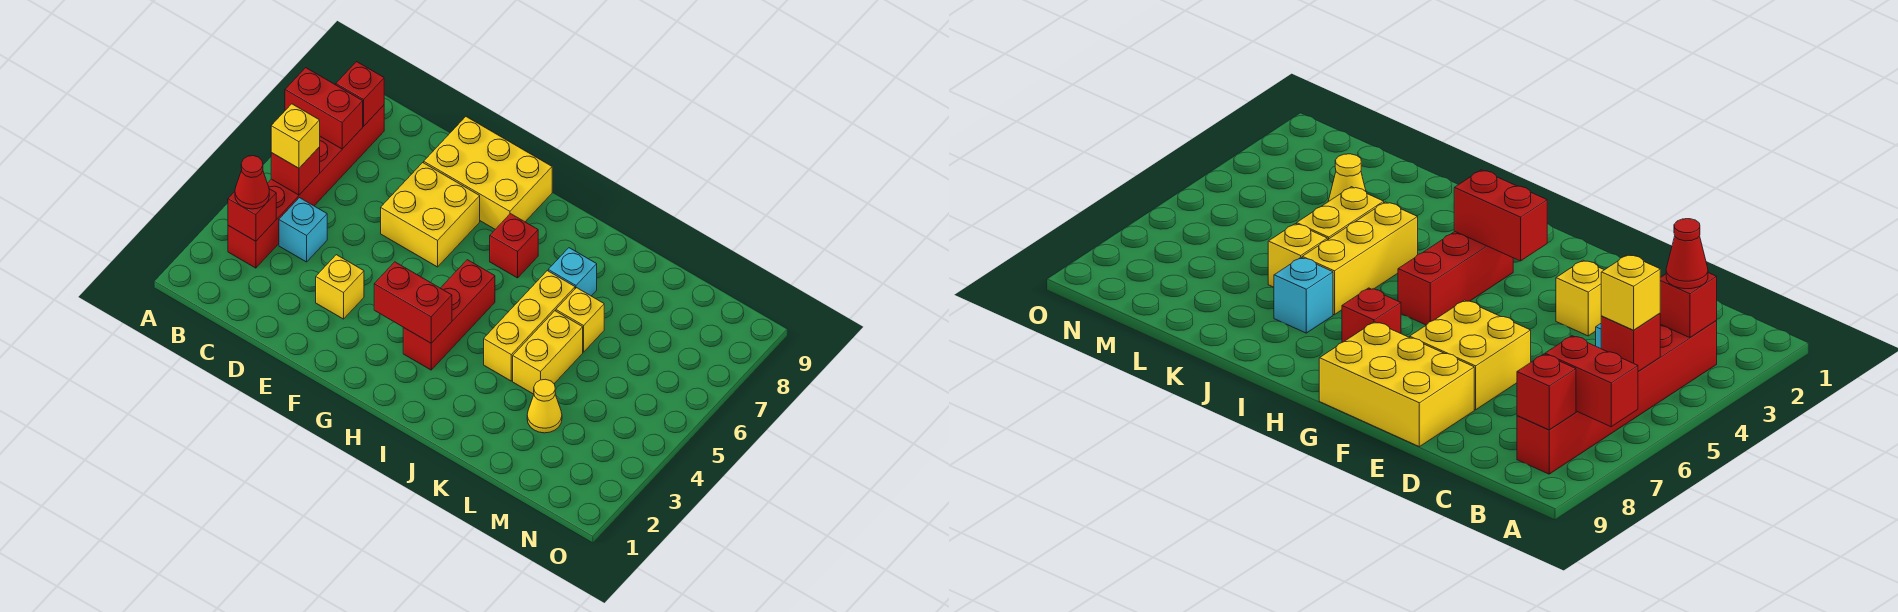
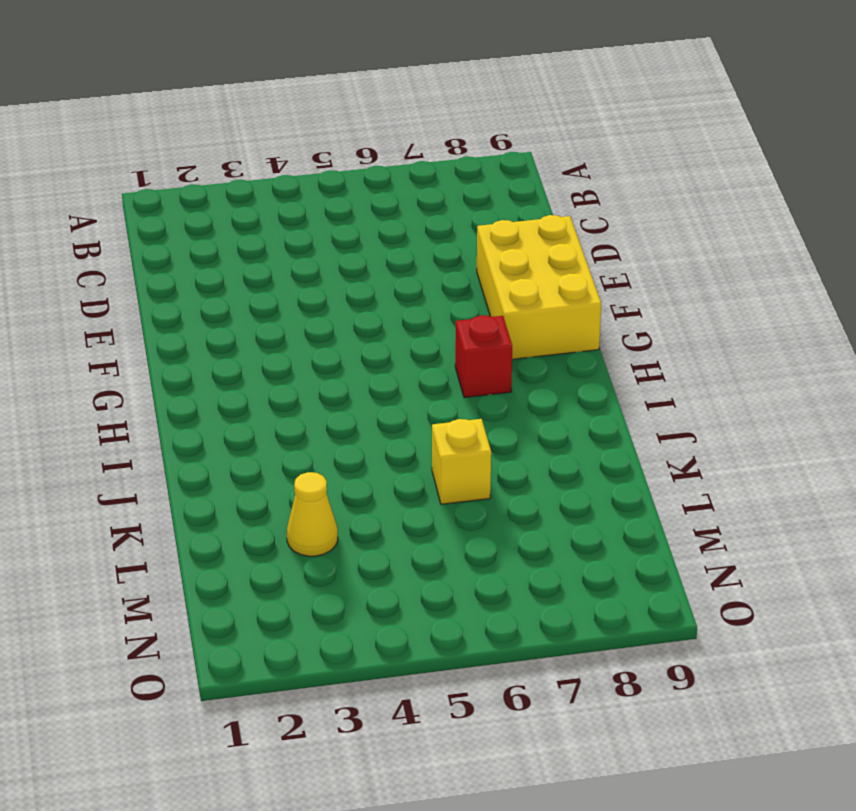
none -> red 1x6 brick [228,105,384,268]
none -> cyan 1x1 brick [279,198,327,262]
none -> yellow 1x1 brick [316,255,364,319]

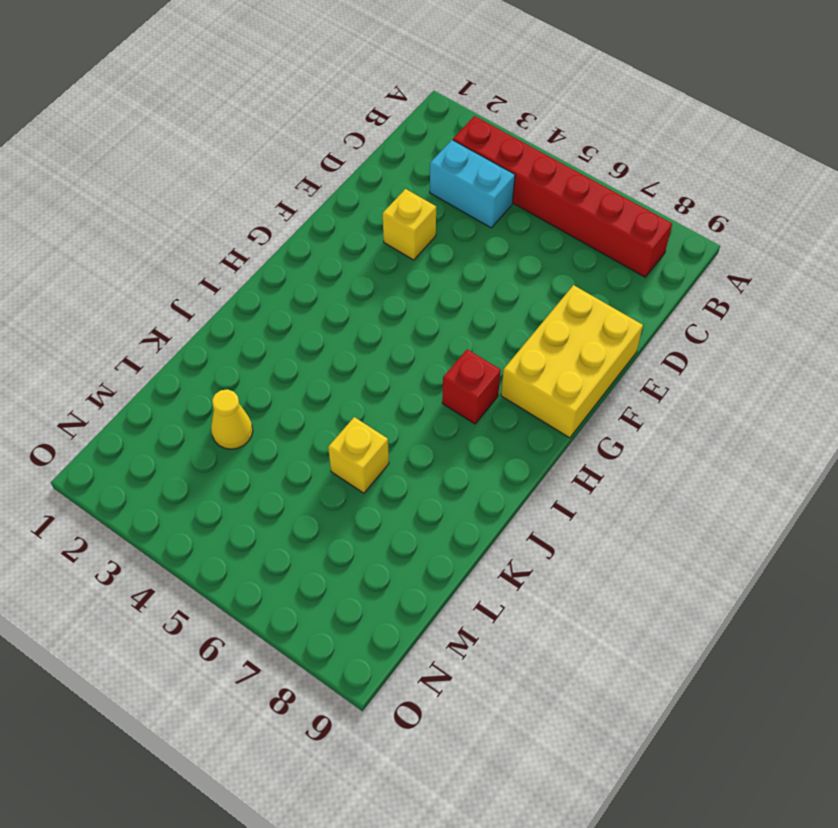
cyan 1x2 brick [430,140,515,228] -> cyan 1x1 brick [279,198,327,262]
none -> yellow 2x2 brick [381,163,480,267]
none -> red 1x3 brick [403,260,495,370]
none -> yellow 1x3 brick [484,271,575,381]

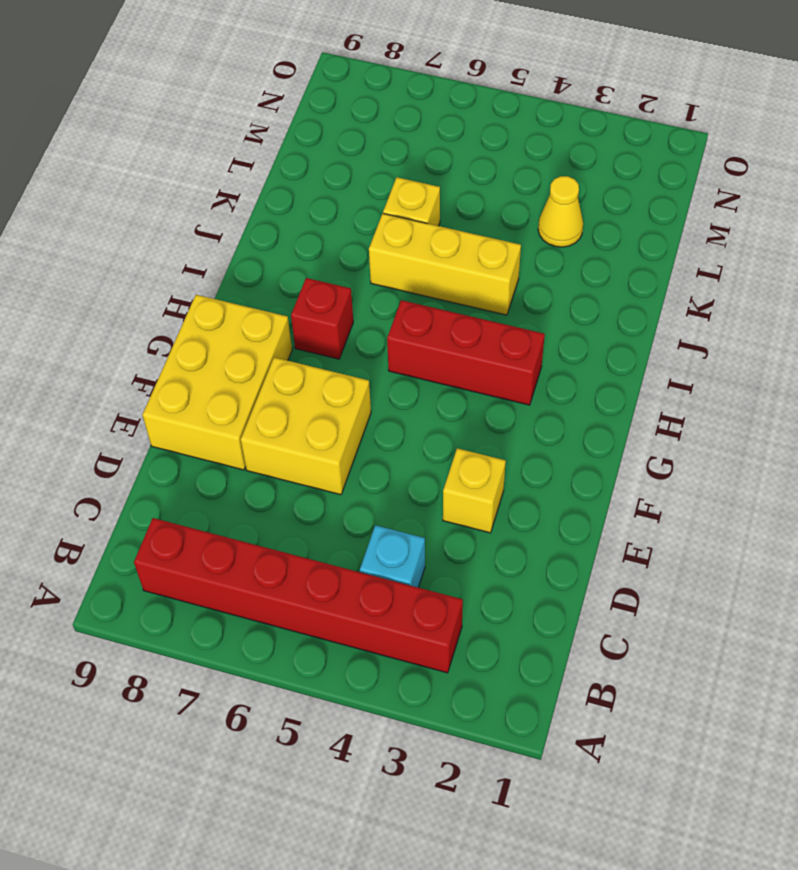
none -> cyan 1x1 brick [548,248,597,296]
none -> yellow 1x2 brick [513,311,583,394]
none -> red 1x2 brick [285,68,363,149]

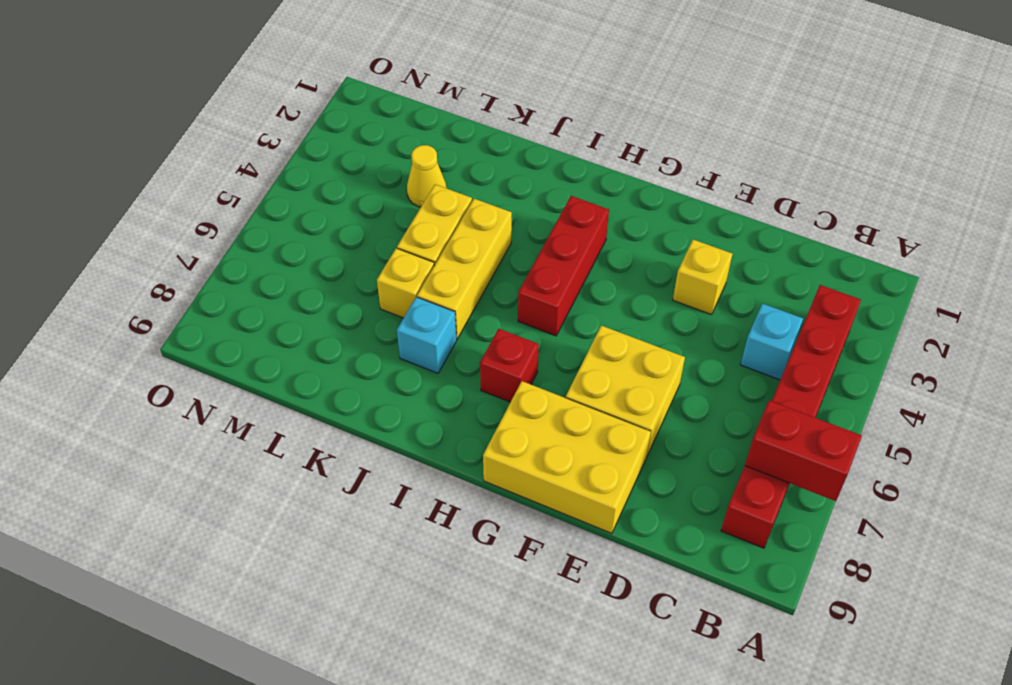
none -> red 1x1 brick [228,189,276,241]
none -> red 1x1 brick [271,147,320,195]
none -> red 1x1 brick [336,62,384,126]

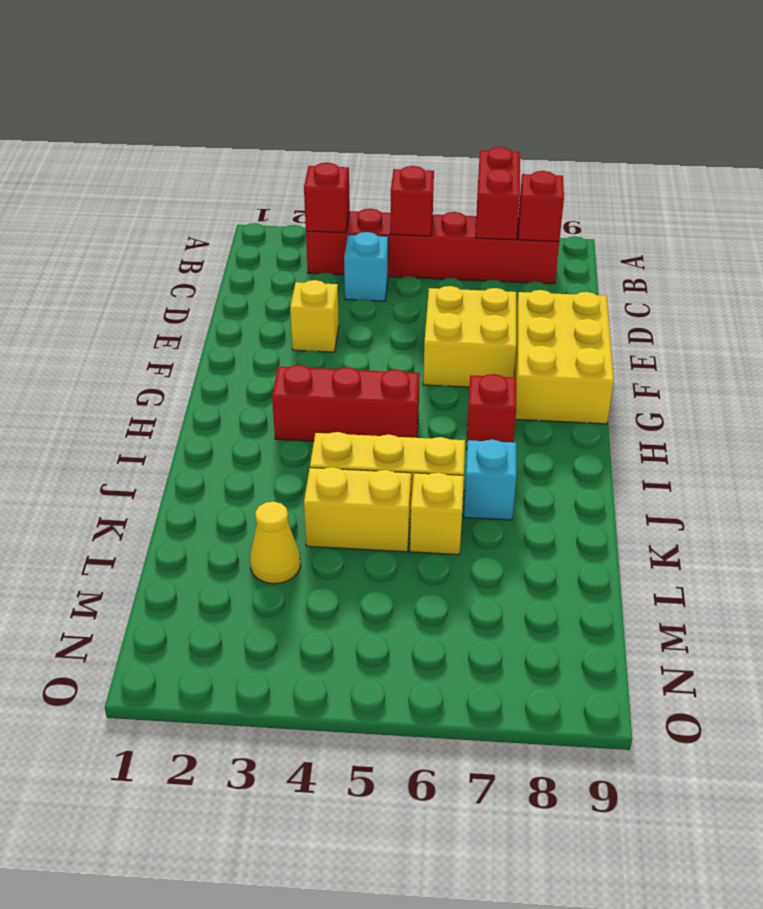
none -> red 1x2 brick [374,262,452,343]
none -> red 1x1 cone [235,156,269,209]
none -> yellow 1x1 brick [271,104,320,168]

